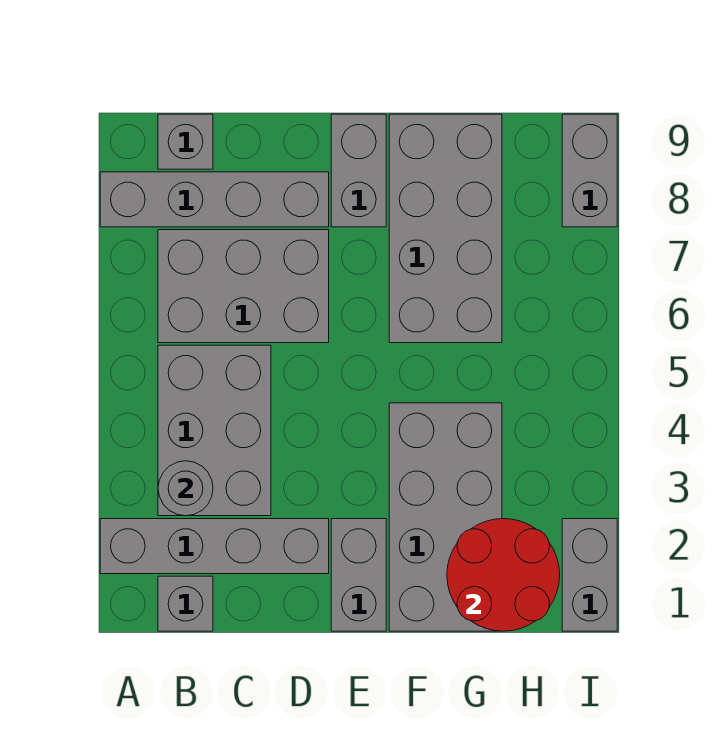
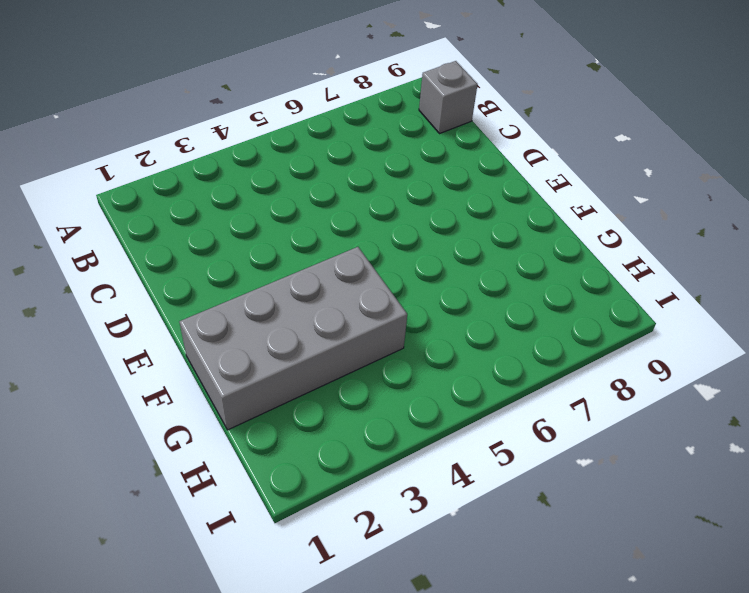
none -> grey 1x4 brick [100,519,329,574]
none -> grey 1x4 brick [100,172,329,227]
none -> grey 1x1 brick [158,576,213,631]

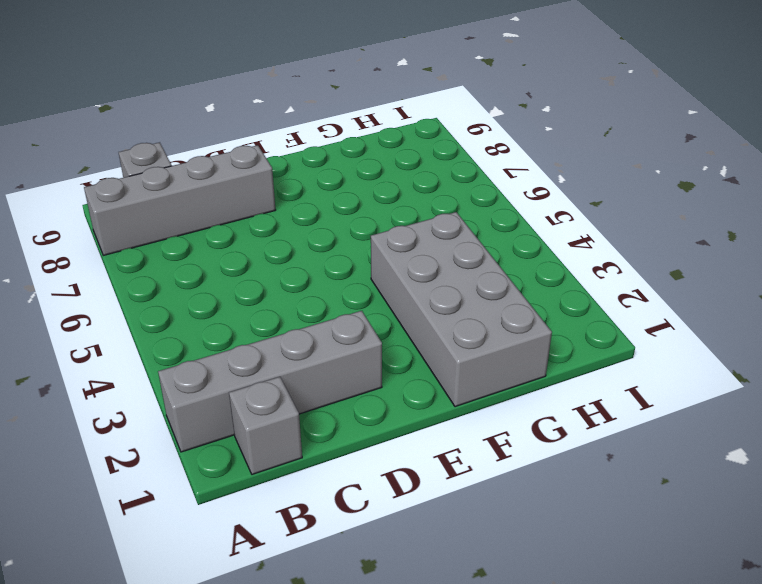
none -> grey 2x3 brick [158,345,271,516]
none -> grey 2x3 brick [158,230,329,343]
none -> grey 1x2 brick [331,519,386,631]

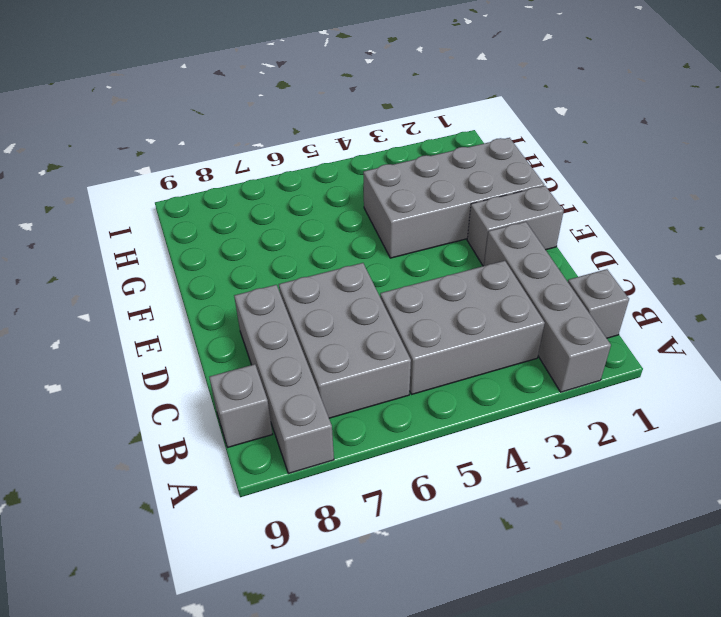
none -> grey 1x2 brick [331,114,386,227]
none -> grey 2x4 brick [389,114,502,343]
none -> grey 1x2 brick [562,519,617,631]

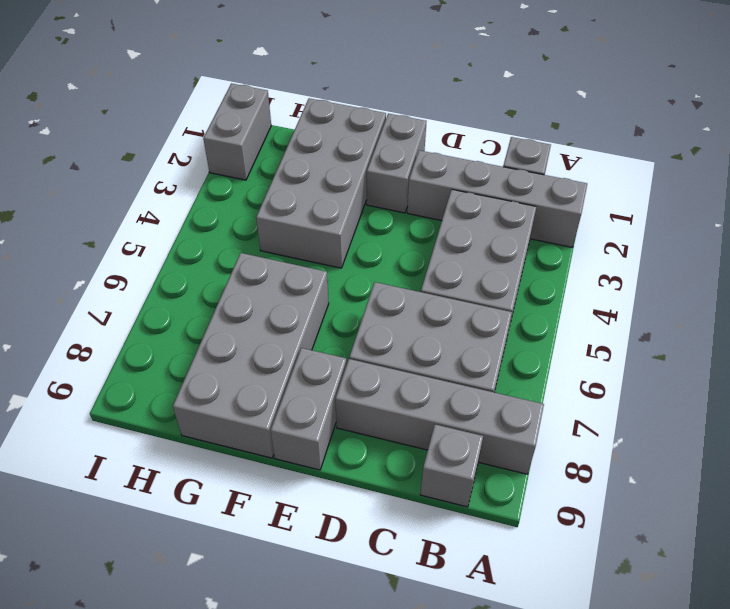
none -> grey 1x2 brick [562,114,617,227]
none -> grey 1x1 round brick [158,461,213,516]
none -> red 2x2 round brick [447,519,560,631]

